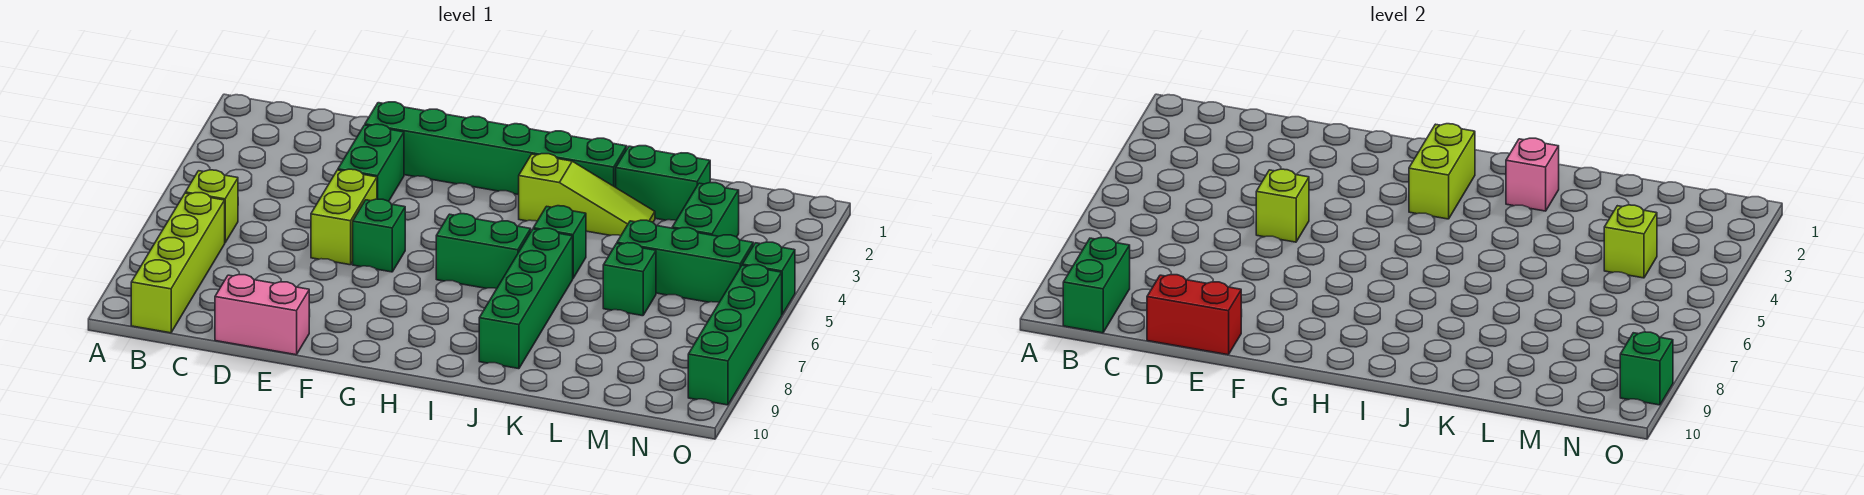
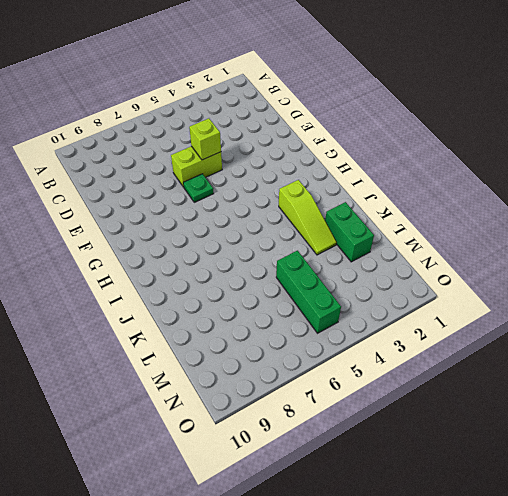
green 1x1 plate [183,174,214,202] -> green 1x1 brick [353,199,405,272]
none -> lime 1x1 brick [185,170,238,242]
none -> lime 1x4 brick [131,193,225,333]
none -> pink 1x2 brick [215,275,309,355]

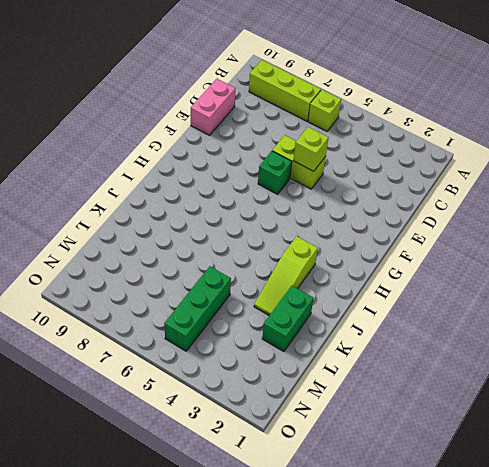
lime 1x3 brick [249,60,321,121] -> lime 1x4 brick [131,193,225,333]
none -> green 1x6 brick [365,102,627,195]
none -> green 1x2 brick [338,124,404,201]
none -> green 1x2 brick [436,214,531,289]

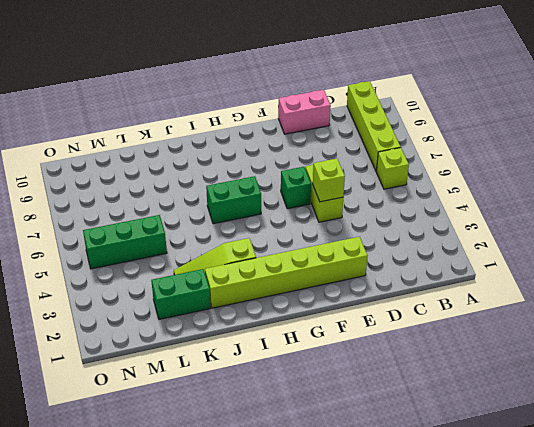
lime 1x6 brick [205,237,367,308] -> green 1x6 brick [365,102,627,195]
none -> green 1x2 brick [338,124,404,201]
none -> green 1x1 brick [533,206,586,278]
none -> green 1x4 brick [479,228,573,369]

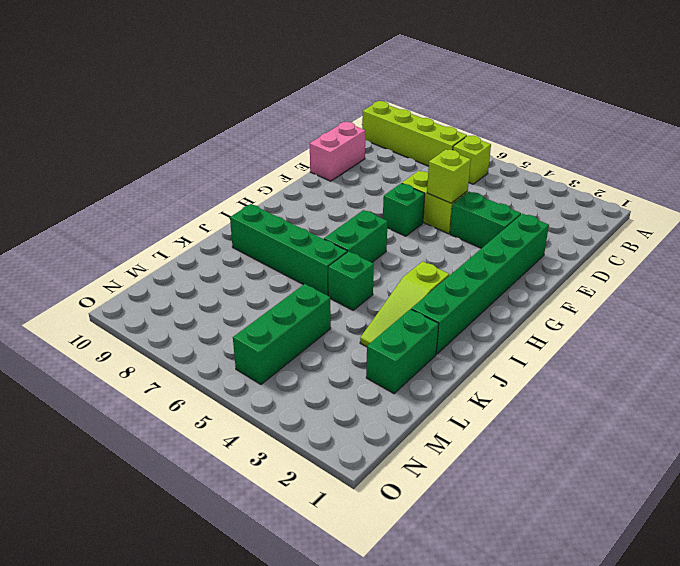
none -> green 1x1 brick [603,243,656,316]
none -> green 1x2 brick [672,183,739,237]
none -> green 1x1 brick [742,242,795,314]

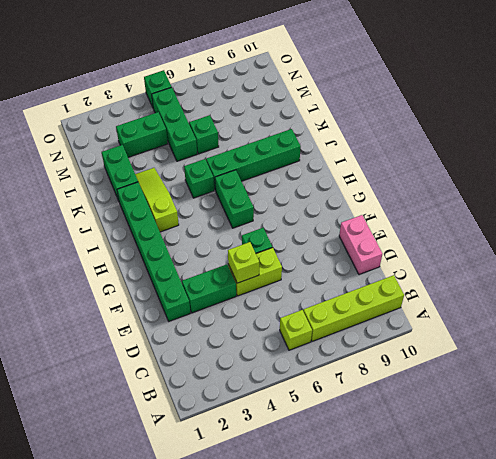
none -> green 1x4 brick [688,265,782,405]
none -> green 1x2 brick [1063,238,1130,333]
none -> red 1x2 brick [1147,275,1241,355]

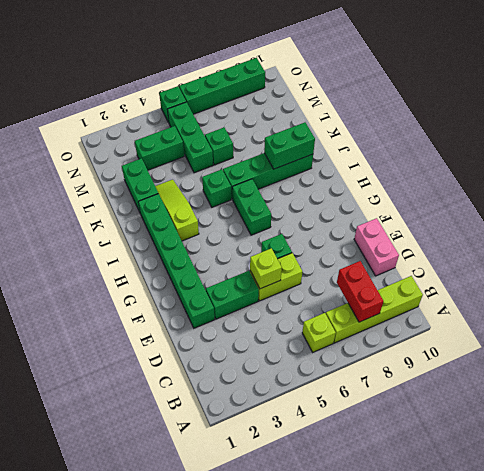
red 1x2 brick [337,261,383,322] -> red 1x2 brick moved to [1147,275,1241,355]
green 1x2 brick [264,122,315,169] -> green 1x2 brick moved to [1063,238,1130,333]
none -> lime 1x2 brick [1409,124,1475,219]
none -> pink 1x1 brick [1506,138,1559,211]
none -> lime 1x1 brick [1604,205,1657,278]

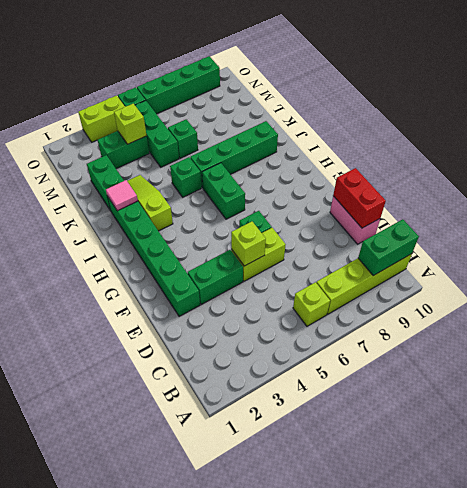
pink 1x1 tile [106,180,138,211] -> pink 1x1 brick [1506,138,1559,211]
lime 1x2 brick [78,96,125,142] -> lime 1x2 brick moved to [1409,124,1475,219]
none -> green 1x1 brick [1620,332,1673,405]

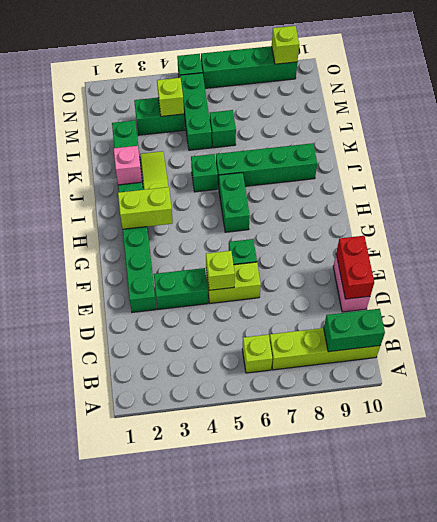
lime 1x1 brick [272,26,299,64] -> green 1x1 brick [1620,332,1673,405]

